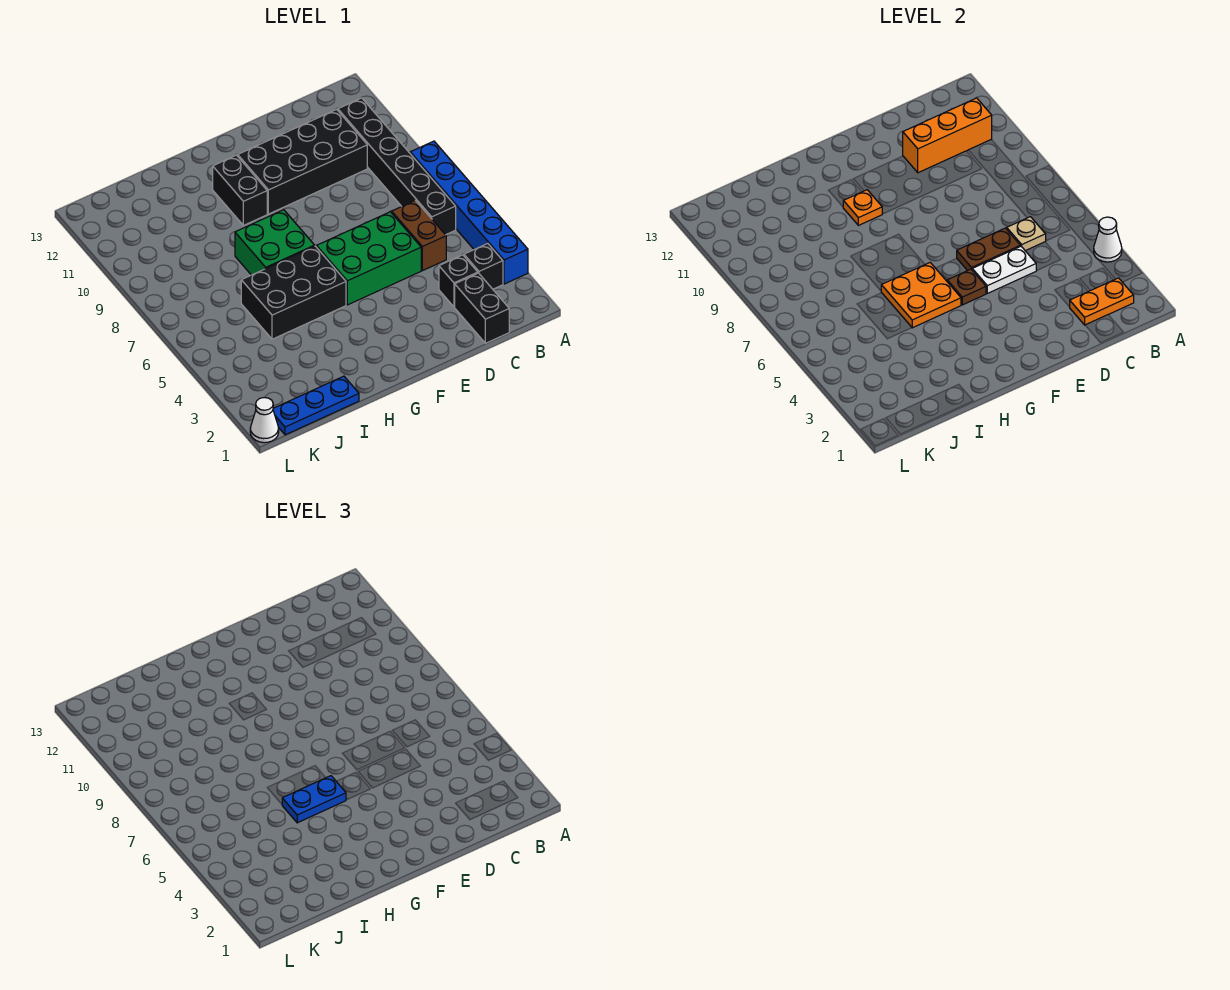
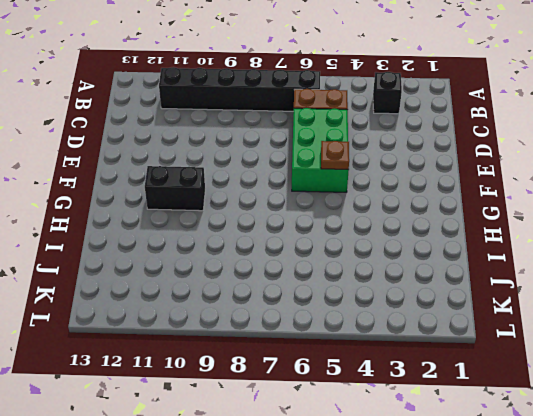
none -> blue 1x6 brick [410,141,528,284]
none -> black 1x2 brick [455,273,509,343]
none -> black 1x1 brick [439,255,478,307]

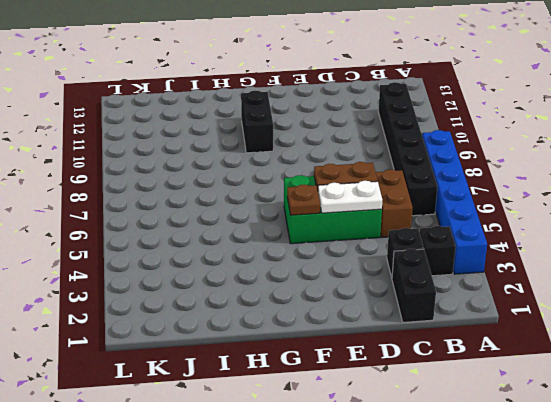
none -> black 2x4 brick [238,109,367,214]
none -> black 2x3 brick [241,246,346,339]
none -> green 2x2 brick [235,210,315,275]

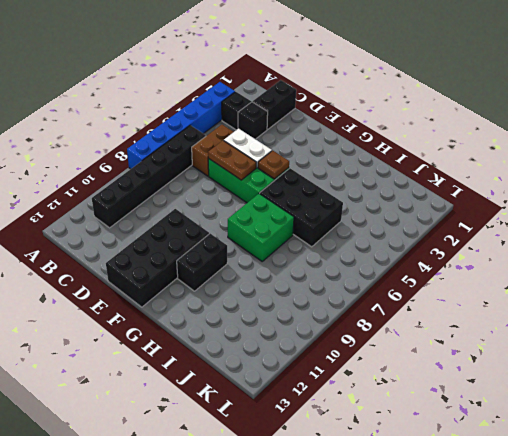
black 2x4 brick [106,209,209,307] -> black 2x4 brick turned to [238,109,367,214]
none -> blue 1x3 plate [273,376,359,435]
none -> white 1x1 cone [250,398,279,443]
none -> white 1x1 cone [1094,217,1122,262]

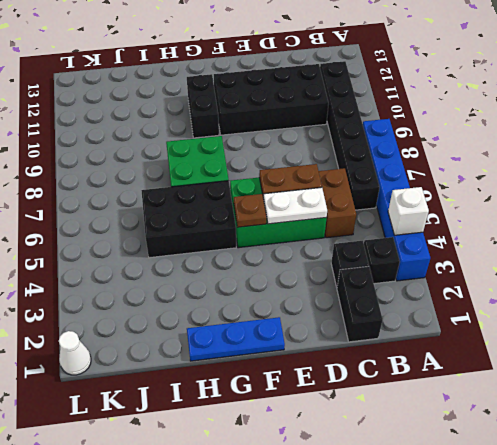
white 1x1 brick [388,187,429,235] -> white 1x1 cone [1094,217,1122,262]
blue 1x3 plate [187,317,285,361] -> blue 1x3 plate moved to [273,376,359,435]
none -> orange 1x2 plate [1069,278,1134,325]
none -> orange 1x3 brick [903,98,992,173]
none -> tan 1x1 plate [1007,217,1046,251]

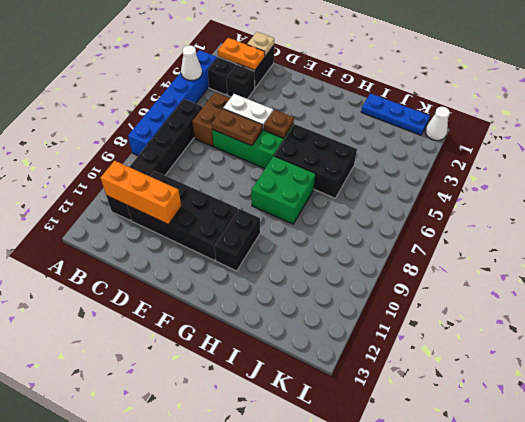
tan 1x1 plate [247,32,274,56] -> tan 1x1 plate moved to [1007,217,1046,251]
none -> orange 2x2 plate [881,263,961,328]
none -> orange 1x1 plate [843,190,882,225]
none -> blue 1x2 plate [282,776,346,823]

